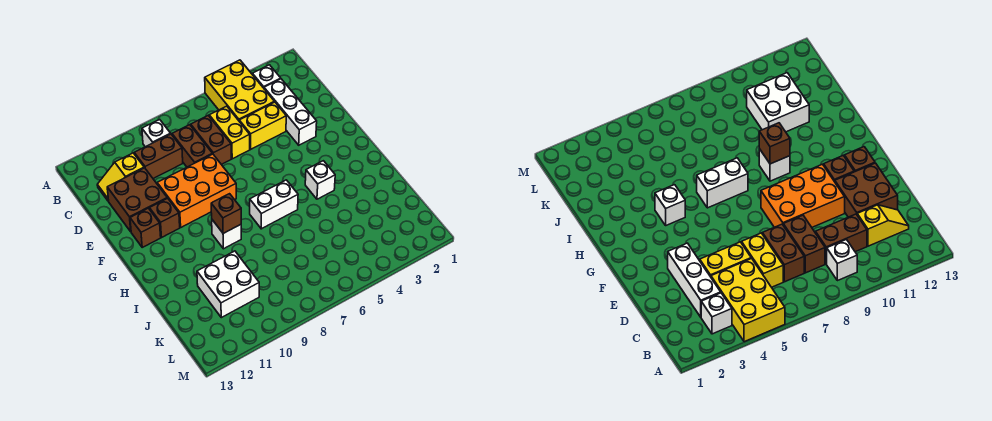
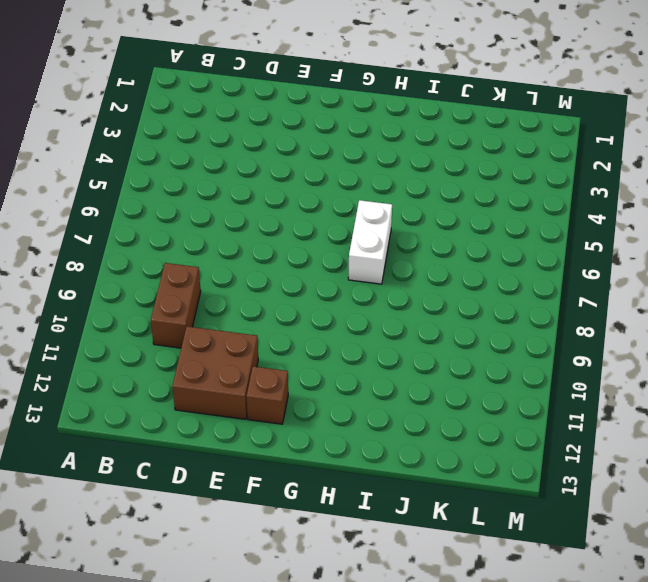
none -> yellow 2x3 brick [205,60,274,120]
none -> white 1x1 brick [252,65,281,88]
none -> white 1x1 brick [142,120,171,147]

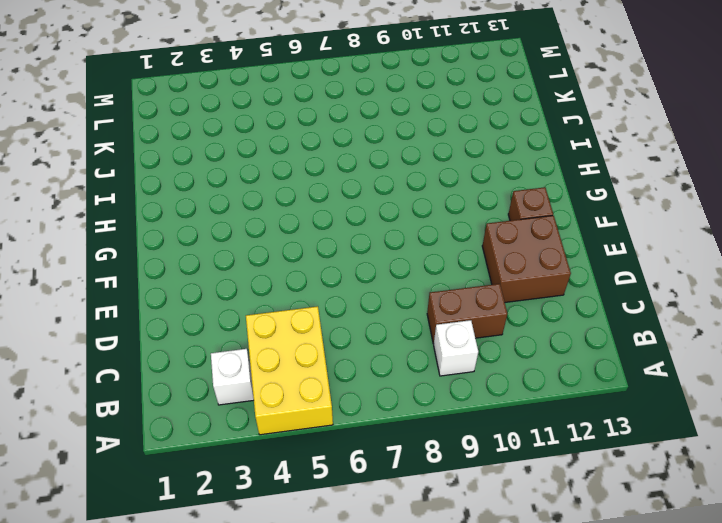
none -> white 1x3 brick [264,79,317,145]
none -> yellow 1x2 brick [209,106,250,159]
none -> brown 1x2 brick [191,116,231,165]

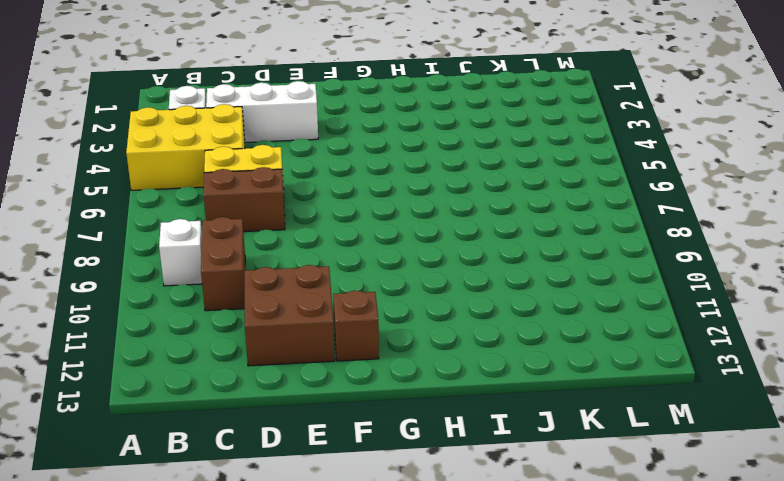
none -> brown 1x2 brick [172,125,212,167]
none -> yellow 1x2 slope [97,153,144,201]
none -> yellow 1x2 brick [239,102,286,149]

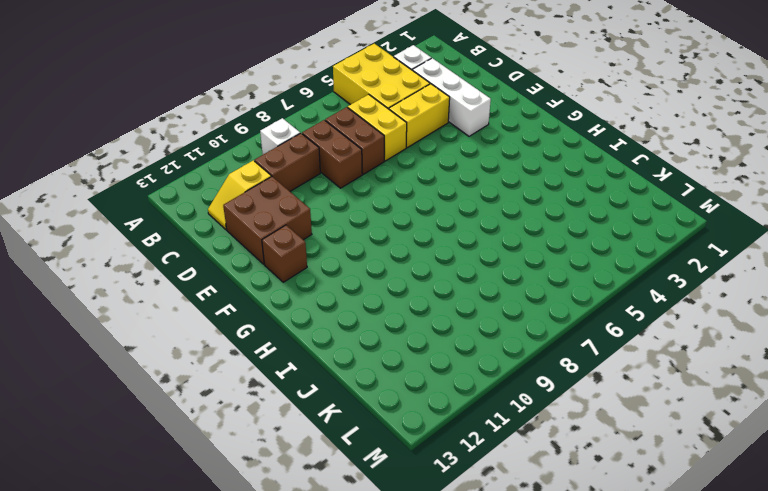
none -> orange 2x3 brick [157,154,236,227]
none -> brown 1x1 brick [150,198,180,237]
none -> white 1x1 brick [305,161,335,199]

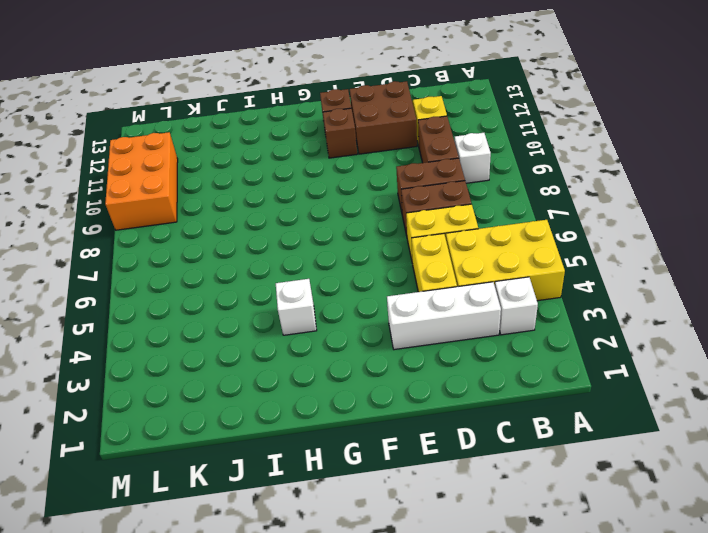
orange 2x3 brick [105,132,178,230] -> orange 2x3 brick moved to [157,154,236,227]
none -> white 1x2 brick [250,180,298,229]
none -> white 1x1 brick [212,220,241,249]
none -> white 2x2 brick [197,251,259,318]

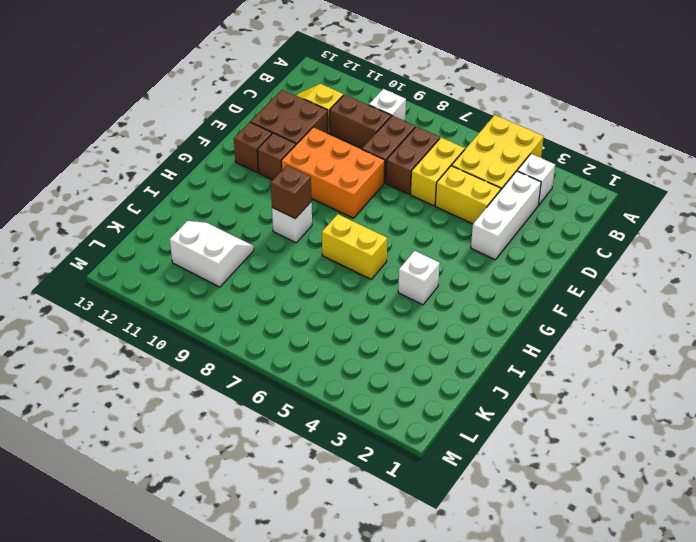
yellow 1x2 brick [322,214,387,279] -> white 1x2 brick [250,180,298,229]
white 2x2 slope [170,221,254,287] -> white 2x2 brick [197,251,259,318]

